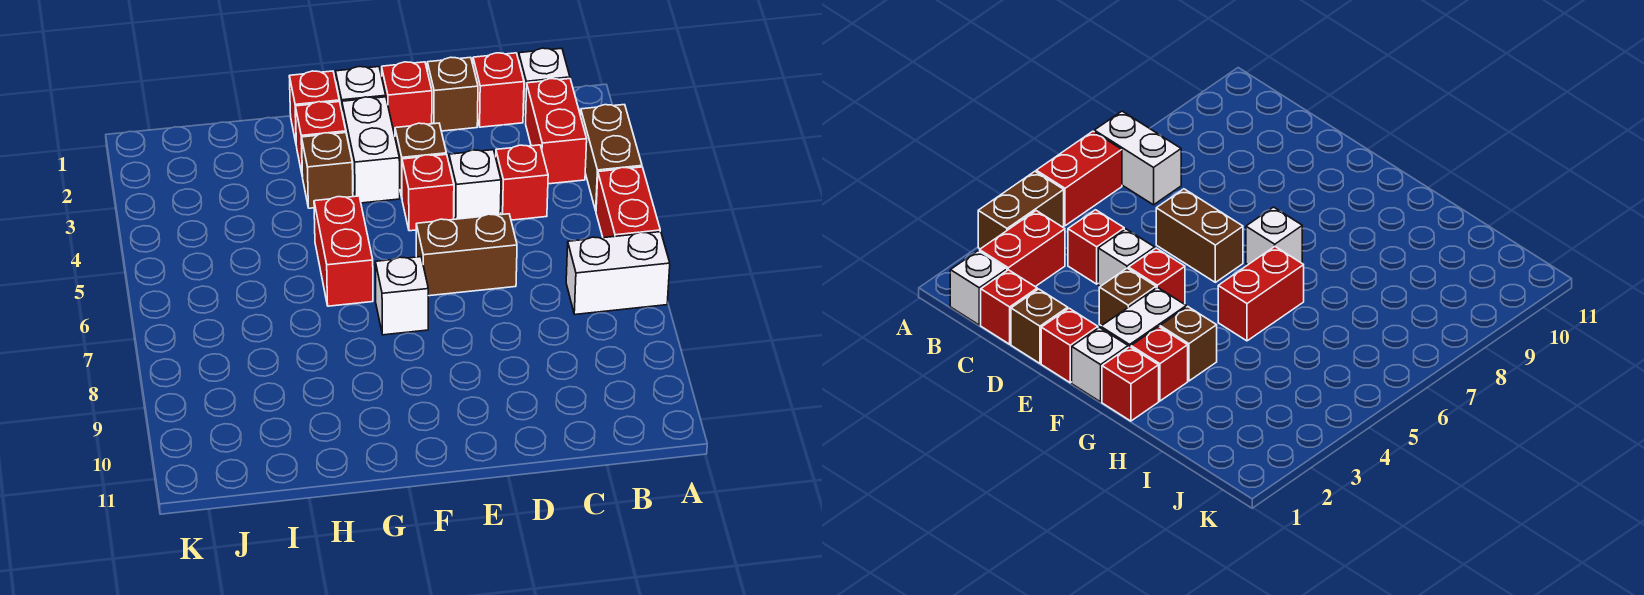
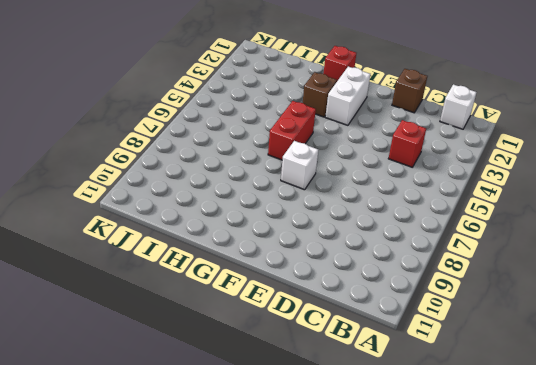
none -> brown 1x2 brick [581,105,642,210]
none -> red 1x2 brick [596,167,660,238]
none -> white 1x2 brick [566,232,670,314]

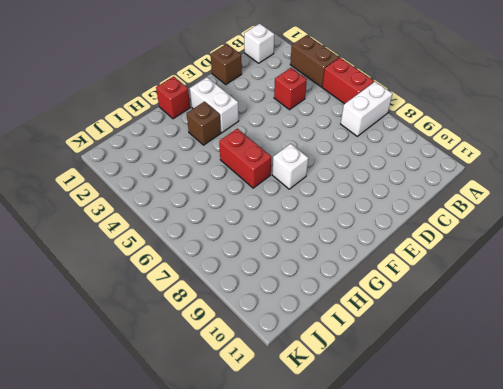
none -> red 1x2 brick [525,79,587,184]
none -> red 1x1 brick [473,53,524,127]
none -> white 1x1 brick [449,150,501,219]

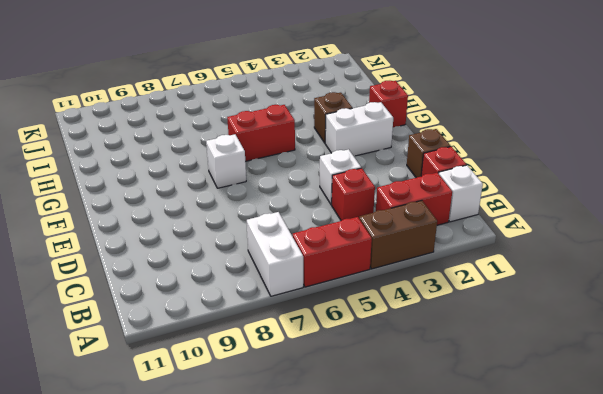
none -> brown 1x2 brick [416,214,517,296]
none -> red 1x1 brick [382,62,432,135]
none -> brown 1x1 brick [395,123,446,197]

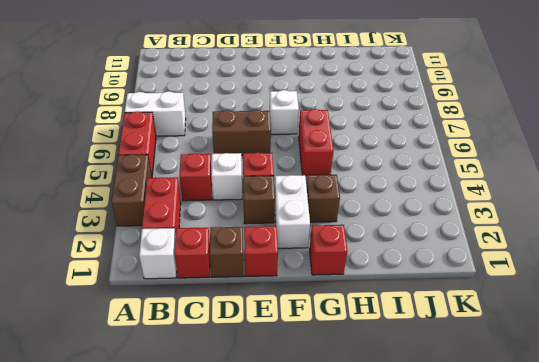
none -> white 1x1 brick [336,67,386,110]
none -> red 1x1 brick [295,102,346,177]

